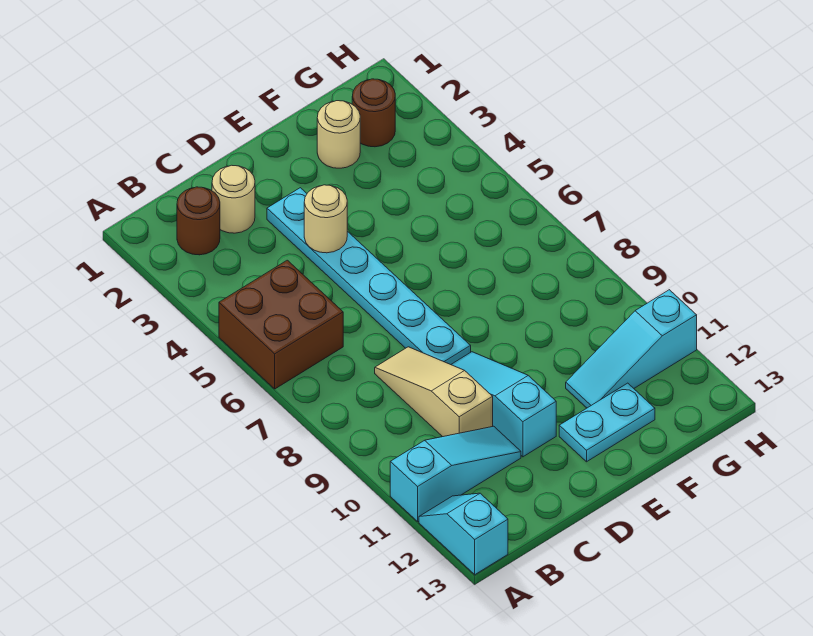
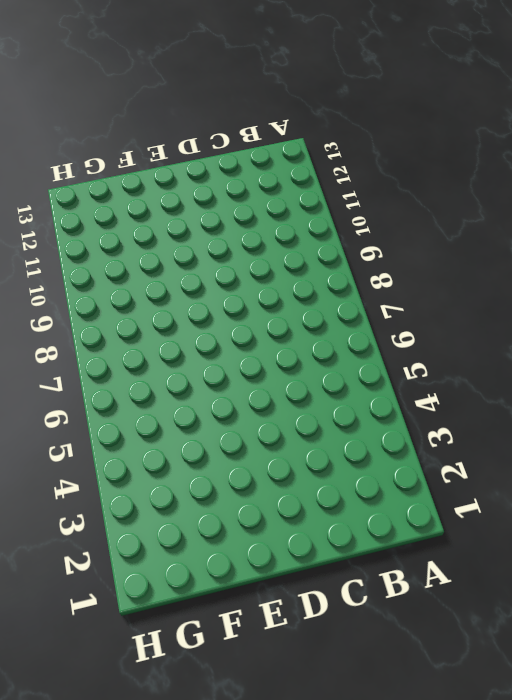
none -> brown 2x2 brick [219,260,343,389]
none -> cyan 1x3 slope [390,426,521,521]
none -> cyan 1x2 slope [419,493,508,575]

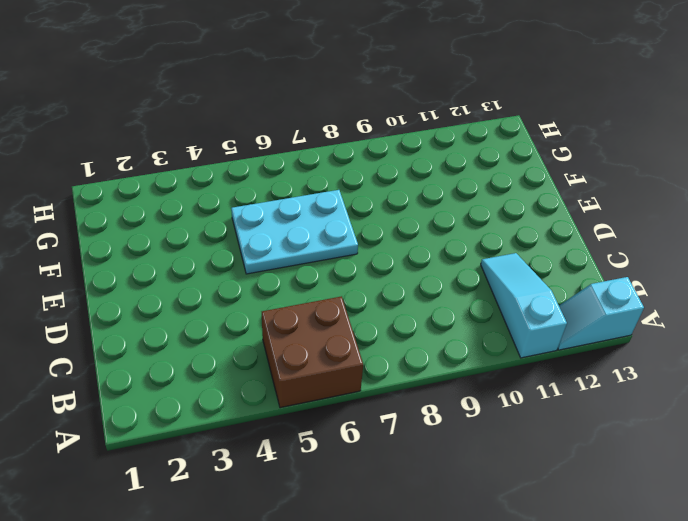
cyan 2x3 plate [231,190,358,274] -> none
none -> brown 1x1 round brick [177,187,220,255]
none -> tan 1x1 round brick [212,165,255,233]
none -> tan 1x3 slope [375,347,493,437]

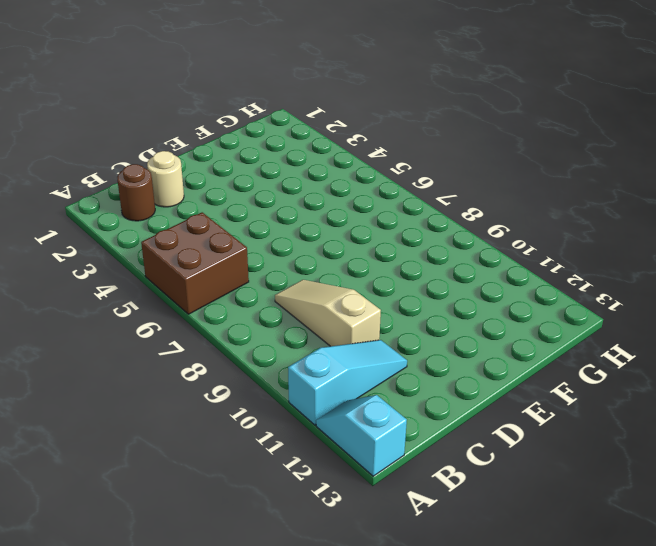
none -> cyan 1x6 plate [267,188,471,365]
none -> cyan 1x3 slope [451,352,556,457]
none -> cyan 1x2 plate [559,383,655,462]

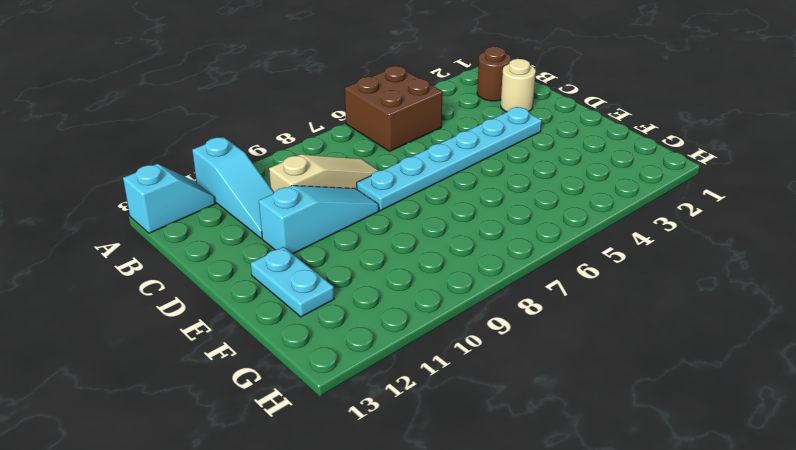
none -> tan 1x1 round brick [317,101,360,168]
none -> cyan 1x3 slope [566,290,697,408]
none -> brown 1x1 round brick [352,79,395,147]

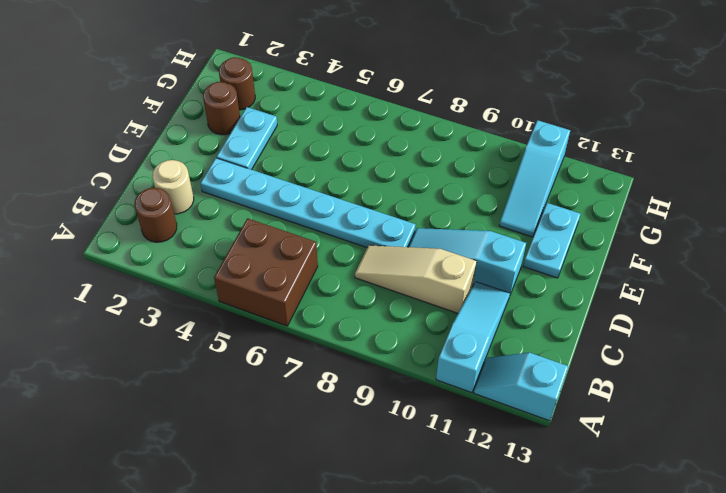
cyan 1x2 plate [217,107,277,170] -> none
brown 1x1 round brick [203,82,240,135] -> tan 1x1 round brick [317,101,360,168]
none -> tan 1x1 round brick [304,185,347,253]

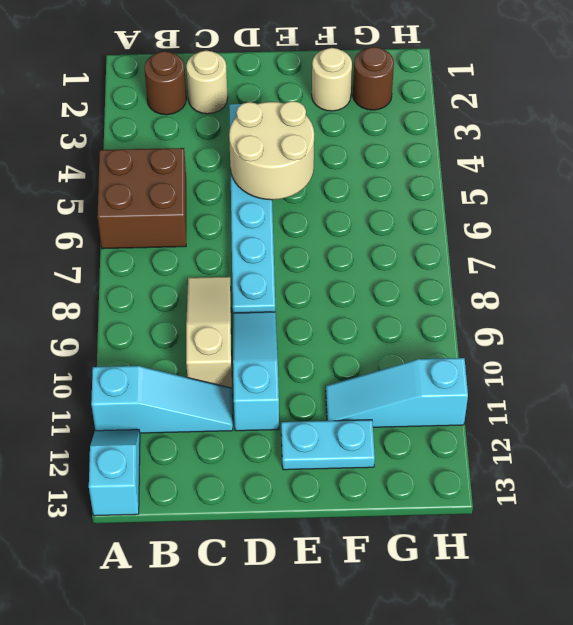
tan 2x2 round brick [229,101,314,200] -> tan 1x1 round brick [304,185,347,253]

